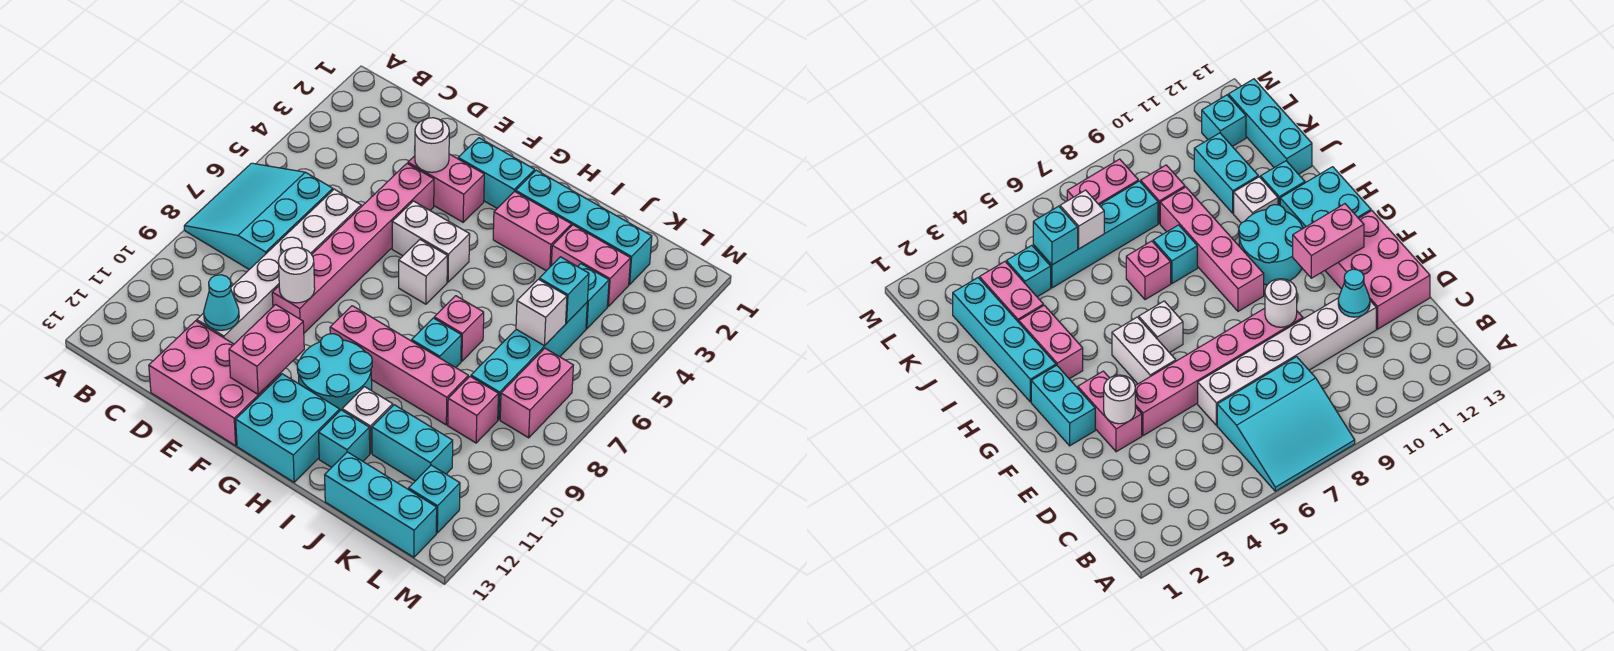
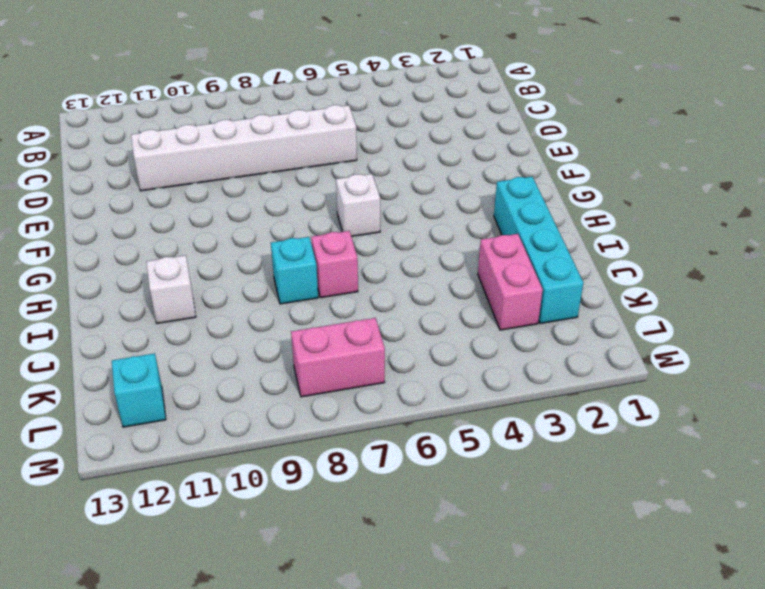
none -> cyan 3x3 slope [184,163,333,269]
none -> pink 2x3 brick [149,321,281,446]
none -> pink 1x2 brick [408,154,484,222]
none -> pink 1x6 brick [272,164,434,333]

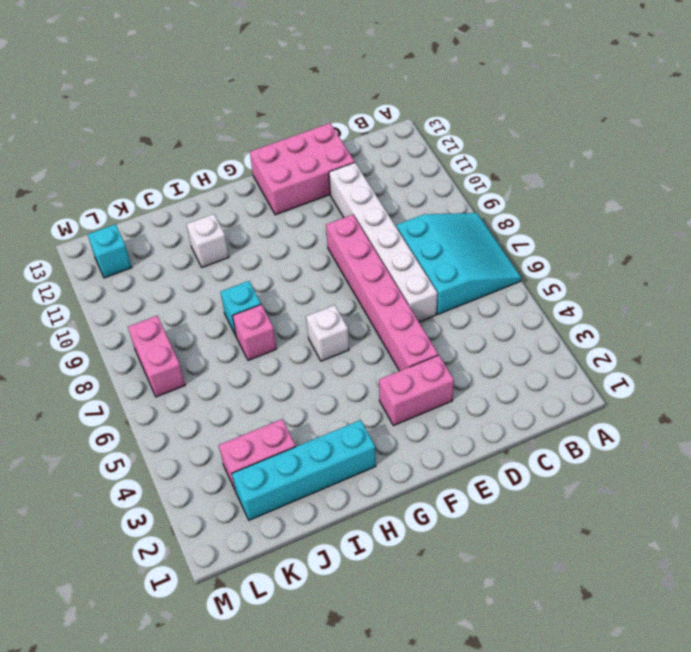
none -> cyan 1x2 brick [458,138,535,208]
none -> white 1x2 brick [392,201,470,282]
none -> pink 1x4 brick [330,306,468,425]
none -> cyan 2x2 round brick [297,334,372,410]

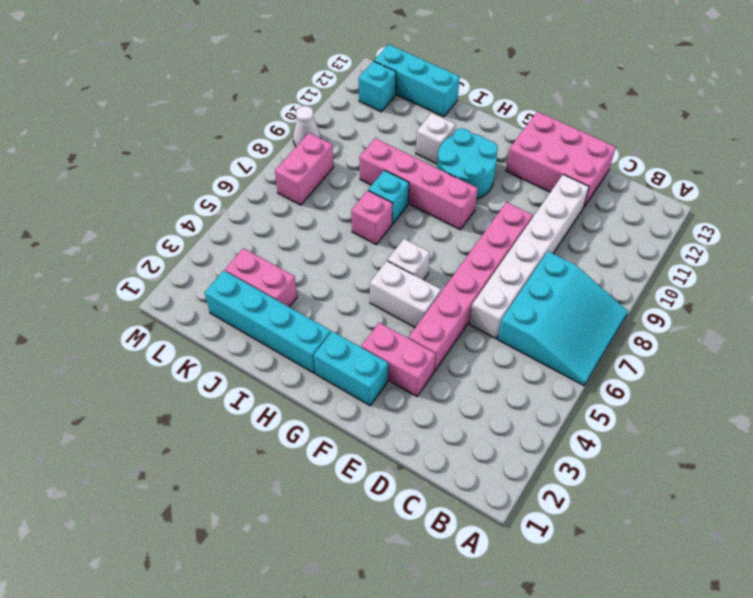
white 1x1 cone [293,106,320,146] -> none
none -> cyan 2x2 brick [236,374,340,482]
none -> pink 1x2 brick [493,191,571,271]
none -> cyan 1x1 brick [319,410,370,467]
none -> cyan 1x2 brick [372,405,453,481]

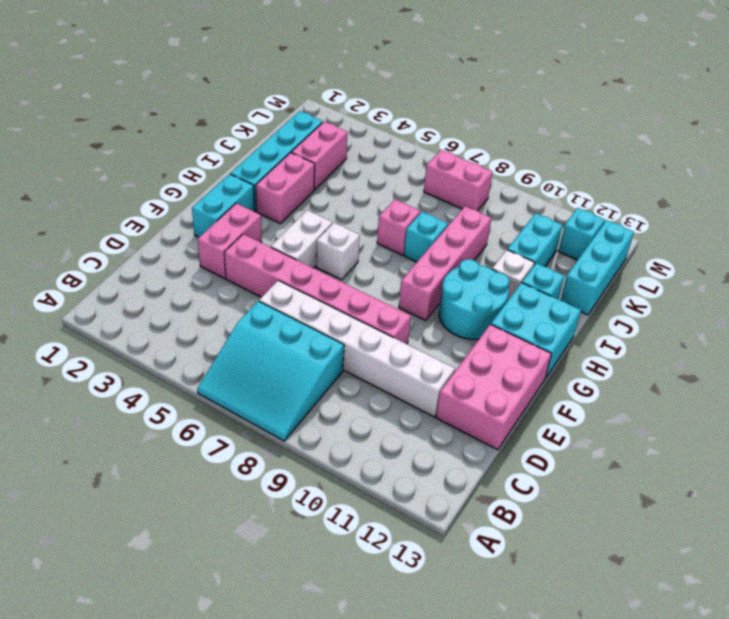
none -> cyan 1x1 brick [578,264,609,329]
none -> cyan 1x4 brick [471,303,587,420]
none -> pink 1x1 brick [448,377,498,443]
none -> cyan 1x1 cone [204,275,239,330]

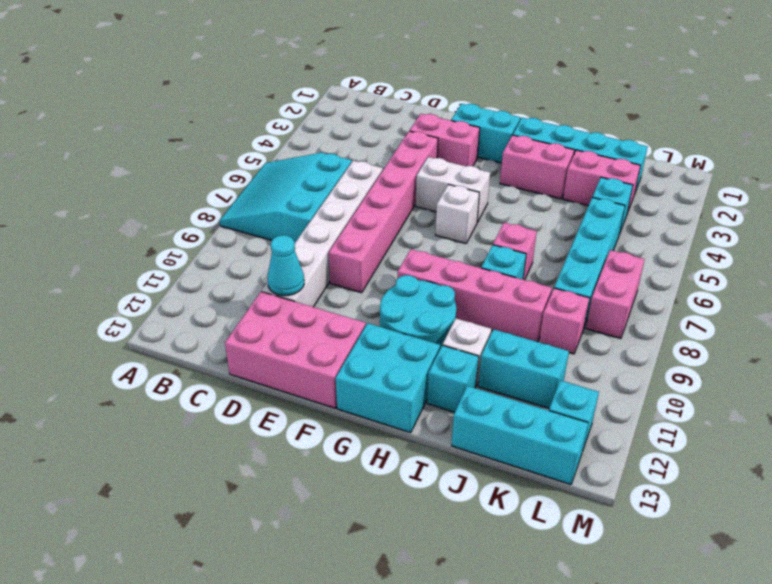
none -> white 1x1 round brick [415,118,449,172]
none -> white 1x1 round brick [278,247,315,303]
none -> pink 1x2 brick [229,305,304,394]
none -> cyan 1x1 brick [539,257,589,323]

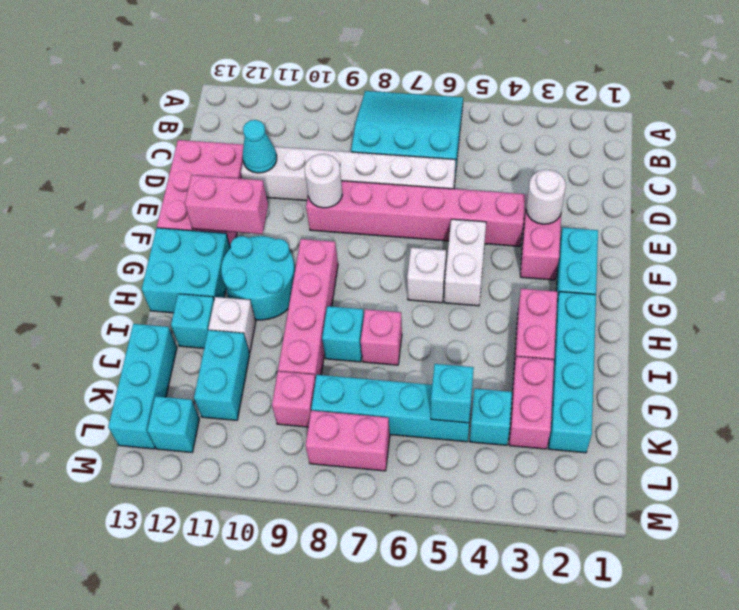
none -> white 1x1 brick [516,279,567,346]

